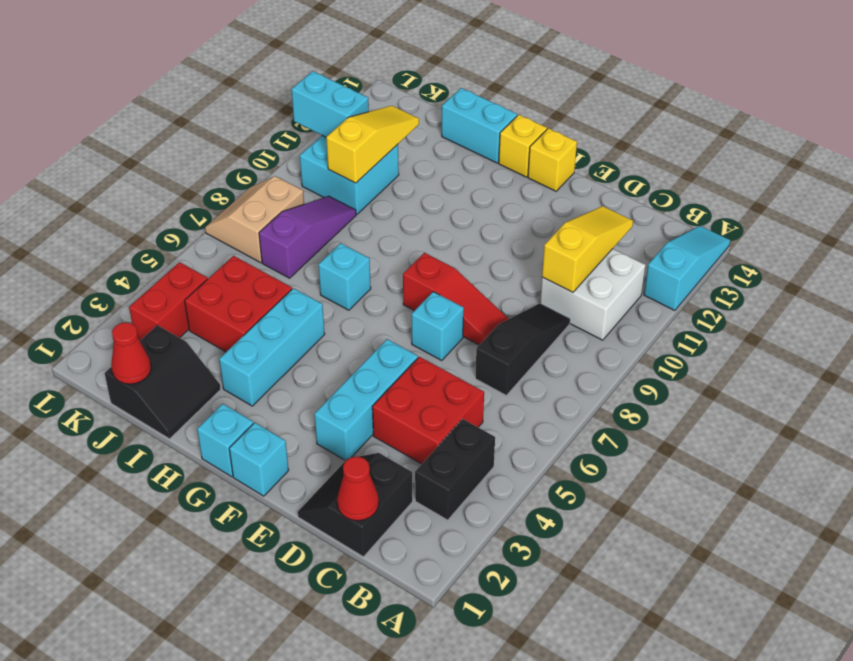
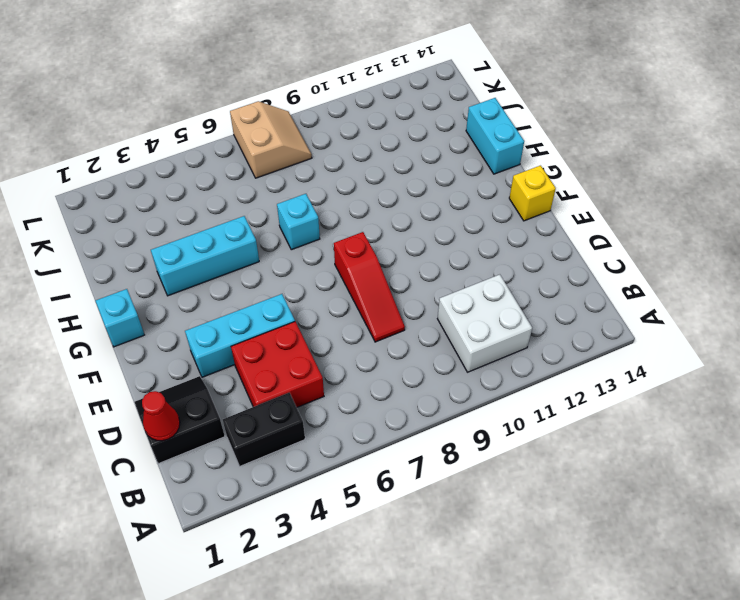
tan 2x2 slope [230,101,312,178] -> tan 2x2 slope turned to [205,176,304,263]
none -> cyan 1x3 slope [644,226,730,311]
none -> black 1x3 slope [475,304,570,395]
none -> cyan 1x1 brick [412,292,464,360]

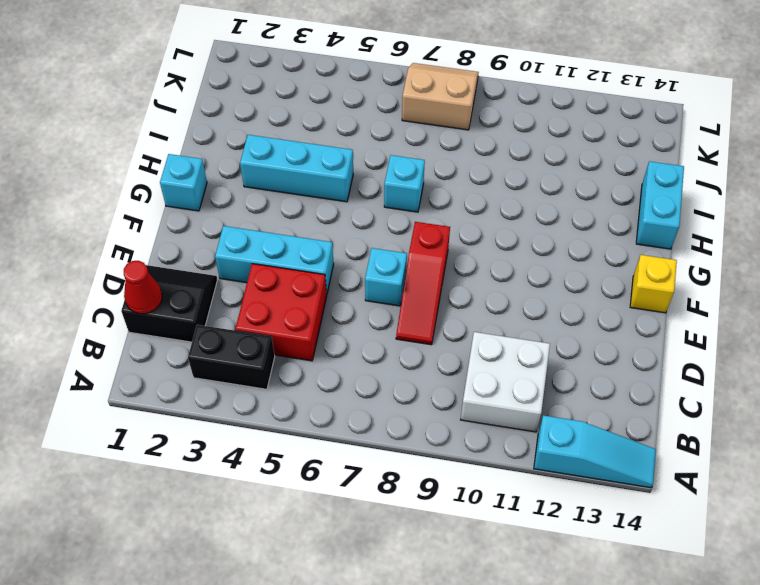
none -> black 1x3 slope [475,304,570,395]
none -> cyan 1x1 brick [229,423,289,496]
none -> yellow 1x1 brick [499,115,547,177]

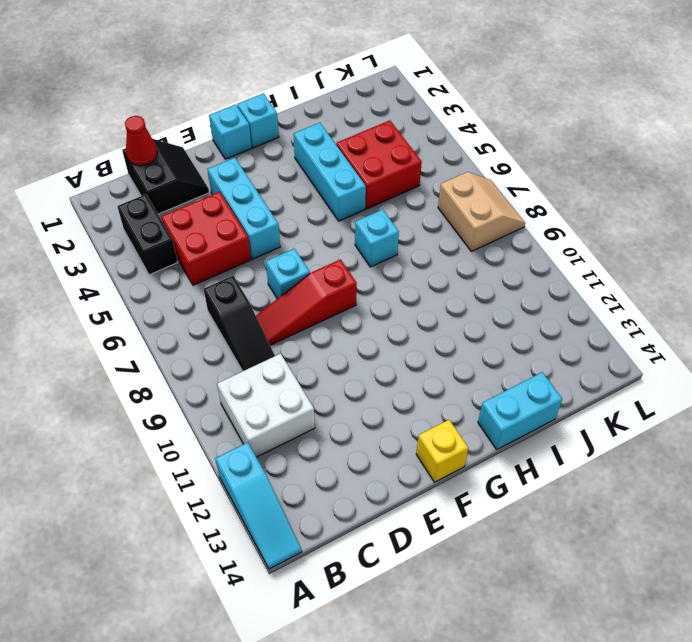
none -> yellow 1x1 brick [499,115,547,177]
none -> black 2x2 slope [105,325,221,439]
none -> purple 1x3 slope [259,196,356,278]

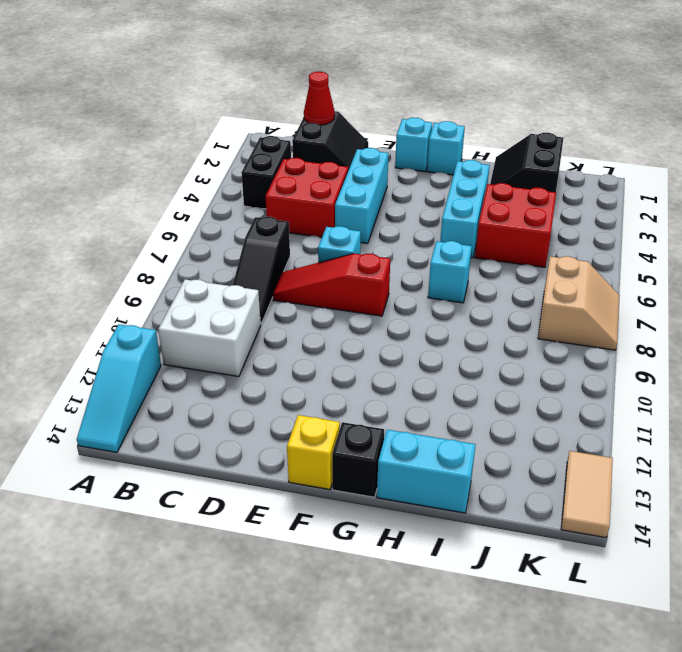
black 1x1 brick [332,422,384,497] -> yellow 1x1 brick [499,115,547,177]
tan 1x2 tile [561,451,613,538] -> none
none -> purple 1x3 slope [259,196,356,278]
none -> cyan 2x2 brick [300,136,399,214]
none -> red 1x2 brick [129,262,207,340]

